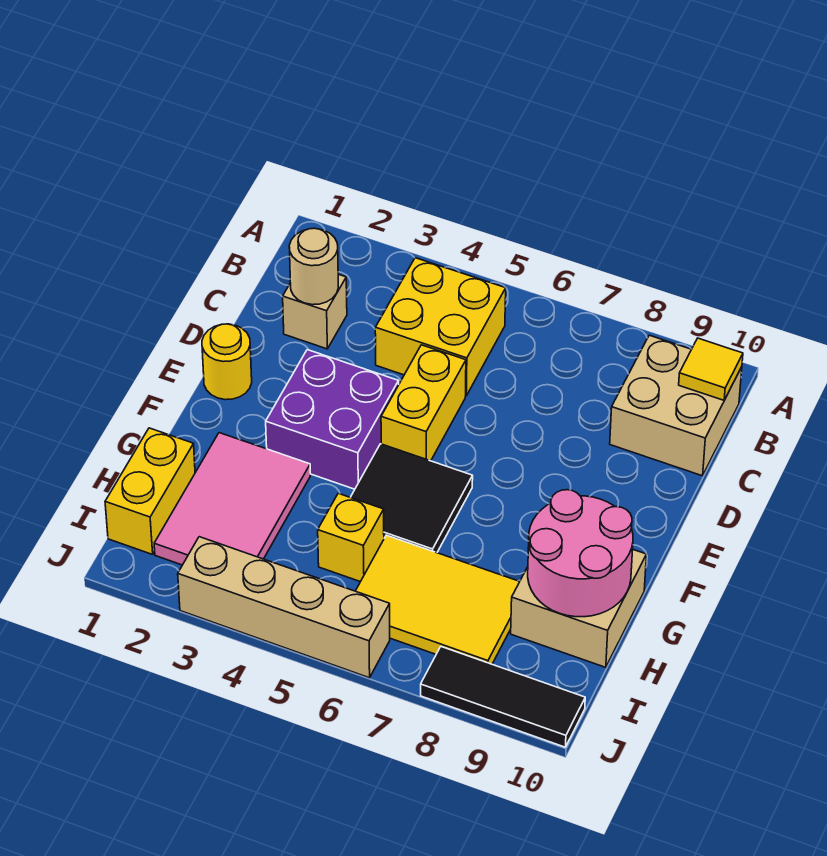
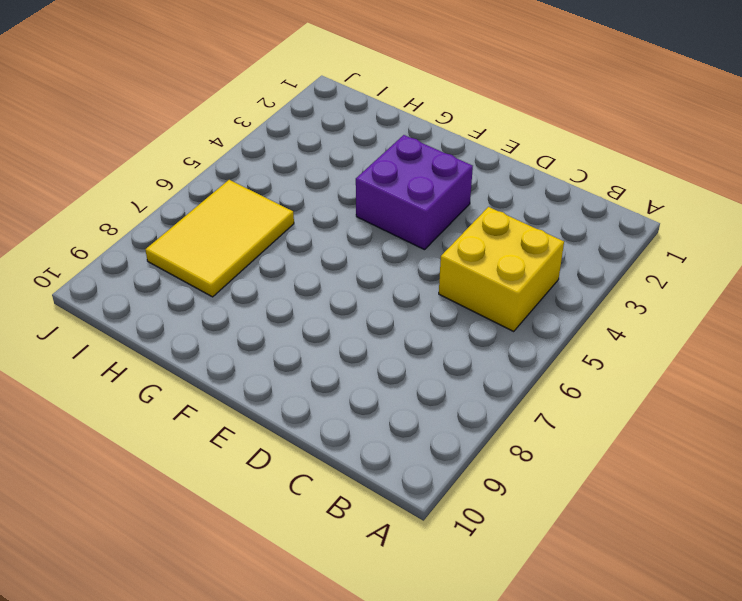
none -> tan 2x2 brick [610,335,742,476]
none -> tan 1x1 brick [283,274,347,349]
none -> yellow 1x2 brick [381,345,466,461]

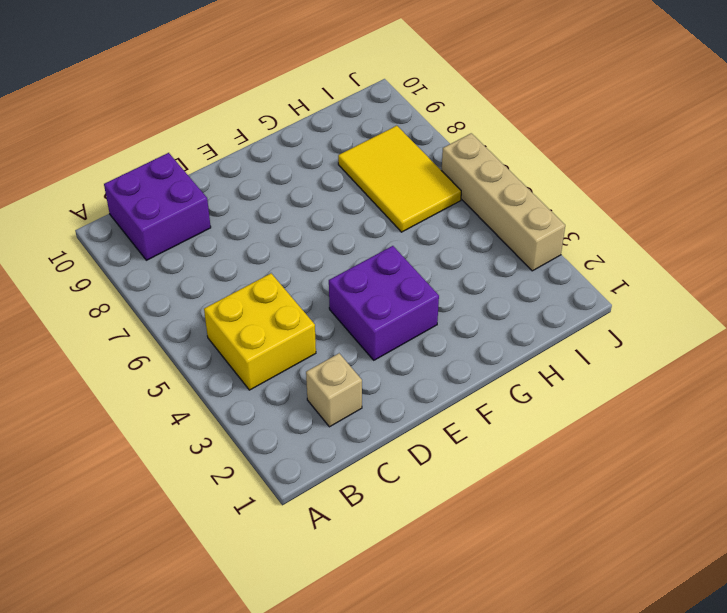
purple 2x2 brick [104,153,211,260] -> tan 2x2 brick [610,335,742,476]
none -> yellow 1x2 brick [381,345,466,461]
none -> yellow 1x1 round brick [202,324,252,400]
none -> black 2x2 tile [351,444,473,553]

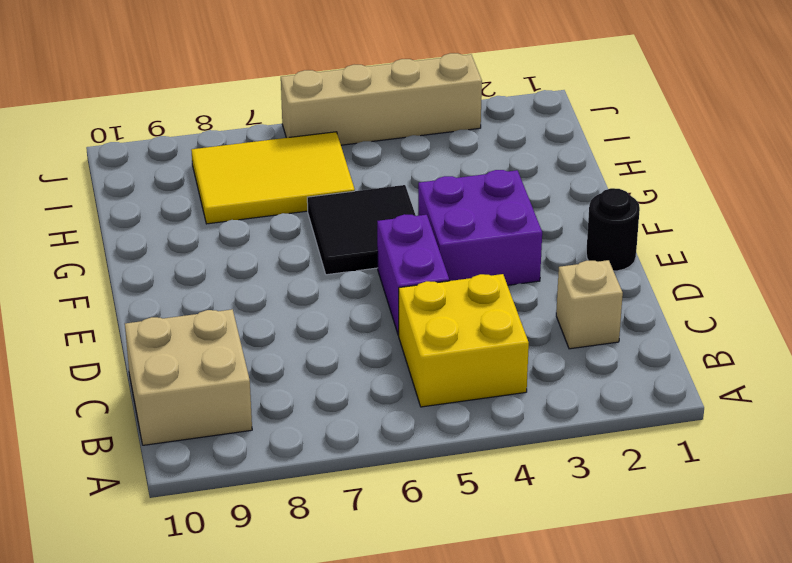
purple 1x2 brick [377,214,449,335] -> yellow 1x2 brick [381,345,466,461]
black 1x1 round brick [586,188,640,271] -> yellow 1x1 round brick [202,324,252,400]
none -> pink 2x3 tile [154,433,310,565]
none -> tan 2x2 brick [511,550,647,667]
none -> yellow 1x2 brick [105,428,195,554]

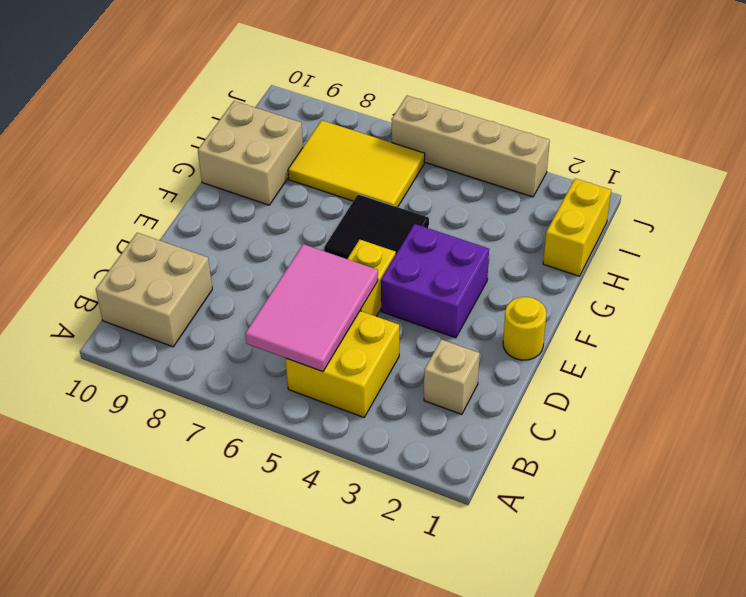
pink 2x3 tile [245,244,378,372] -> pink 2x3 tile moved to [154,433,310,565]
none -> yellow 1x1 brick [318,493,384,582]
none -> black 1x3 tile [421,647,585,747]
none -> yellow 1x1 tile [679,338,743,400]

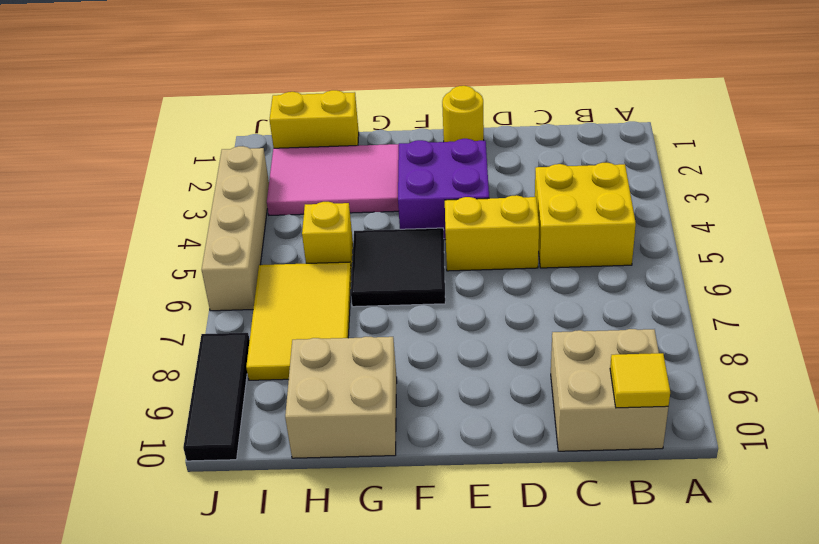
none -> tan 1x1 brick [283,274,347,349]
none -> tan 1x1 round brick [289,228,338,305]
none -> pink 2x2 round brick [528,490,633,617]

